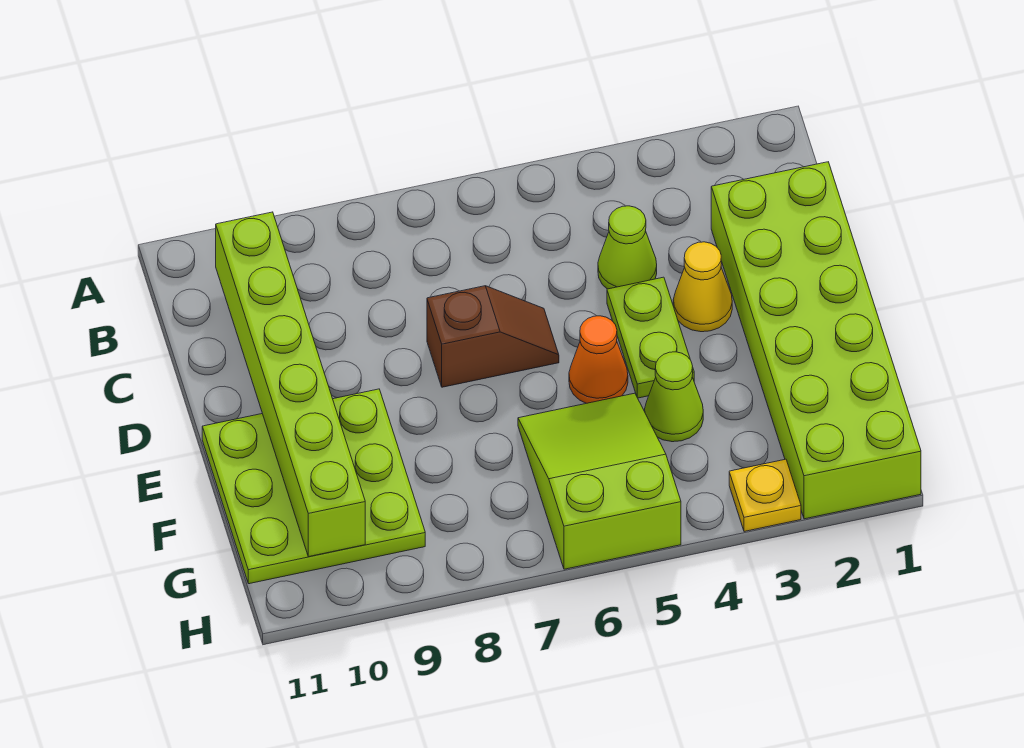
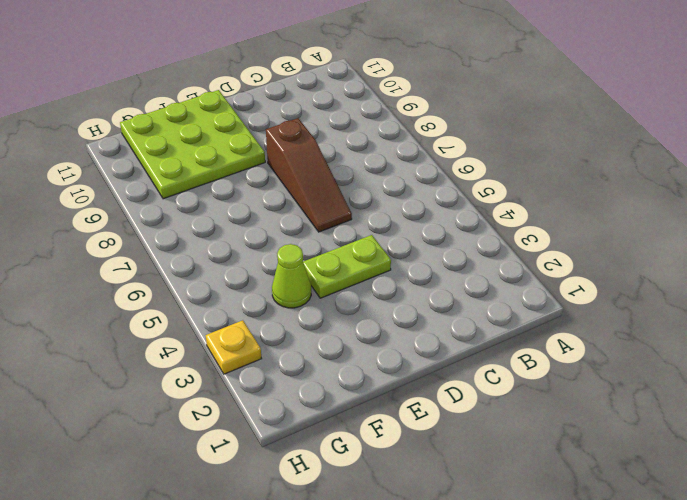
brown 1x3 slope [266,118,352,232] -> brown 1x2 slope [427,286,559,387]
none -> lime 2x6 brick [711,162,921,519]
none -> lime 1x1 cone [598,206,657,289]

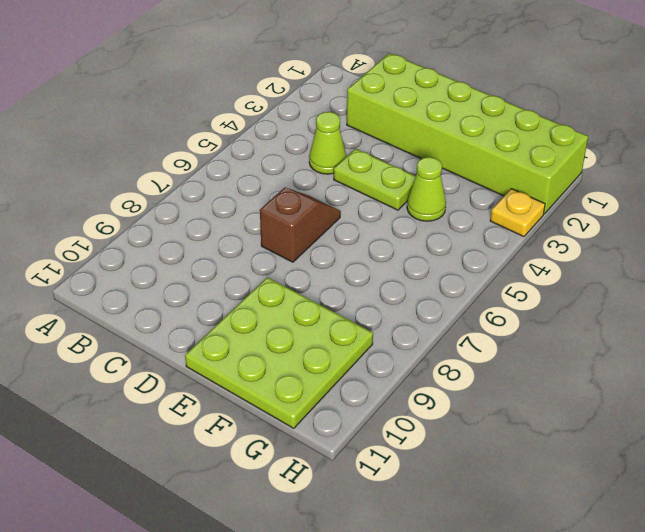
none -> yellow 1x1 cone [673,242,732,332]
none -> orange 1x1 cone [569,316,628,403]

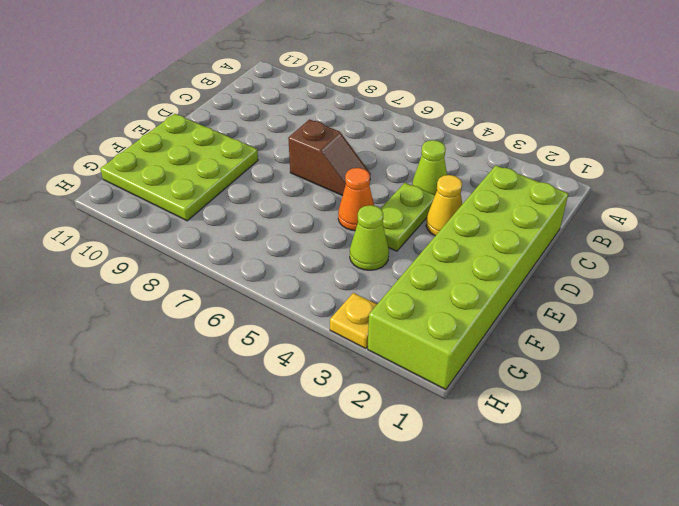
none -> lime 2x3 slope [518,393,681,569]
none -> lime 1x6 brick [216,212,365,557]

